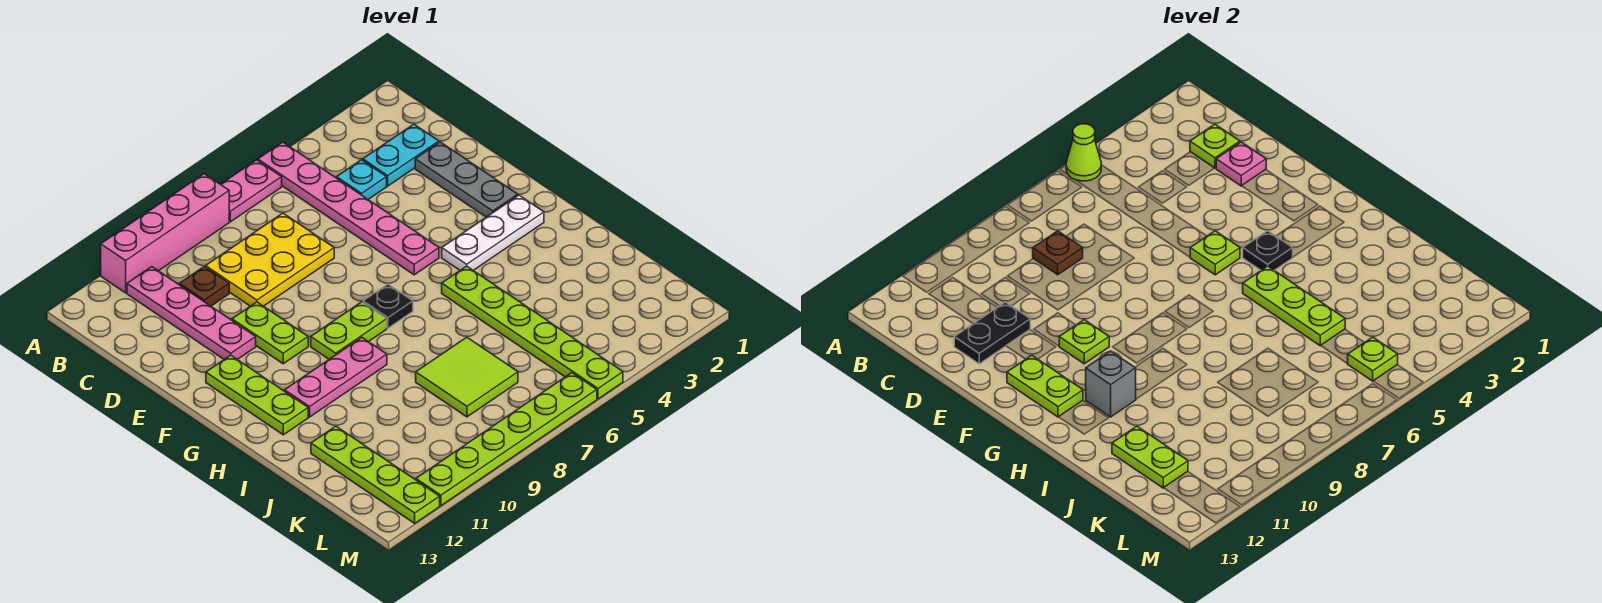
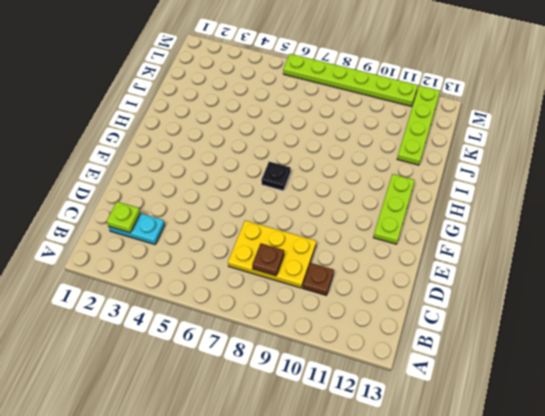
none -> pink 1x6 plate [258,142,439,275]
none -> pink 1x2 plate [221,160,282,222]
none -> pink 1x4 brick [101,174,229,293]
none -> pink 1x4 plate [127,267,256,359]

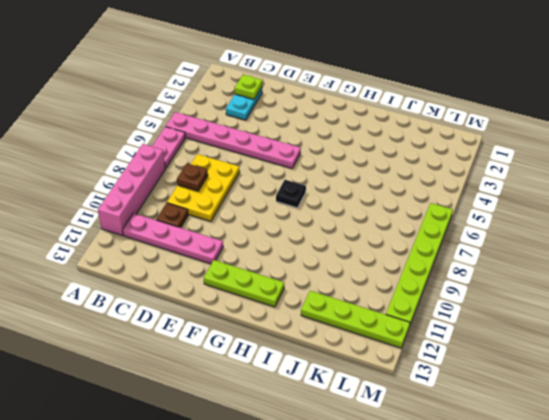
none -> cyan 1x1 plate [337,160,387,199]
none -> grey 1x3 plate [415,142,518,217]
none -> lime 1x2 plate [232,302,308,364]
none -> white 1x3 plate [442,195,544,270]

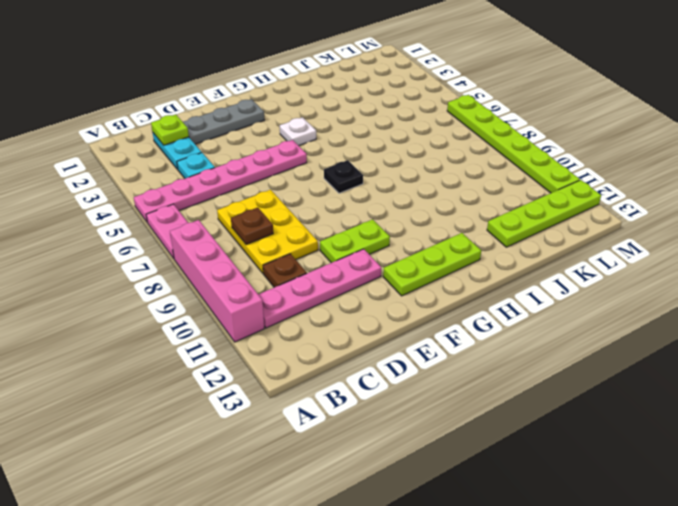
white 1x1 plate [280,117,316,146] -> white 1x3 plate [442,195,544,270]
none -> lime 1x2 plate [311,302,387,359]
none -> lime 1x6 plate [442,266,623,399]
none -> pink 1x3 plate [285,338,387,417]
none -> lime 2x2 tile [416,337,518,417]

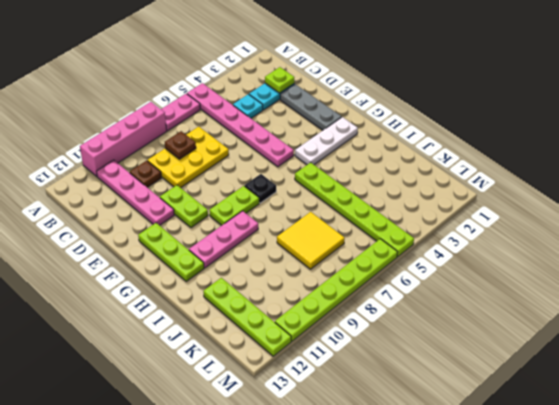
yellow 2x2 tile [277,212,345,269] -> lime 2x2 tile [416,337,518,417]
none -> lime 1x1 cone [1066,124,1101,181]
none -> pink 1x1 plate [1216,142,1266,186]
none -> black 1x2 plate [954,302,1030,364]
none -> lime 1x1 plate [1190,231,1240,275]

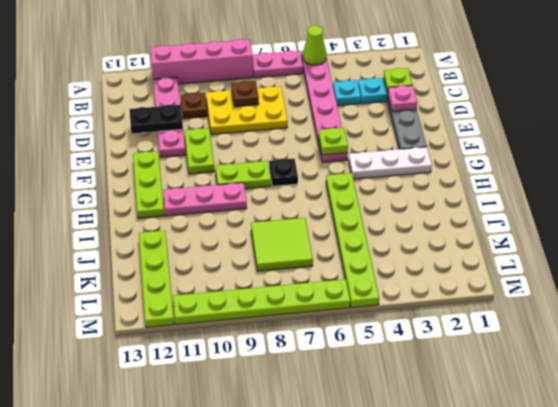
none -> lime 1x1 plate [1059,320,1109,364]
none -> lime 1x2 plate [1007,355,1083,417]
none -> black 1x1 plate [1243,231,1293,270]
none -> lime 1x3 plate [1243,266,1345,346]

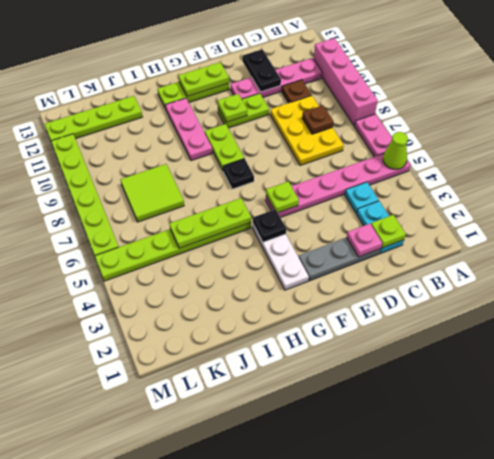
none -> grey 1x1 brick [1086,351,1136,417]
none -> lime 1x2 plate [1112,426,1188,488]
none -> lime 1x1 plate [1348,337,1398,381]

